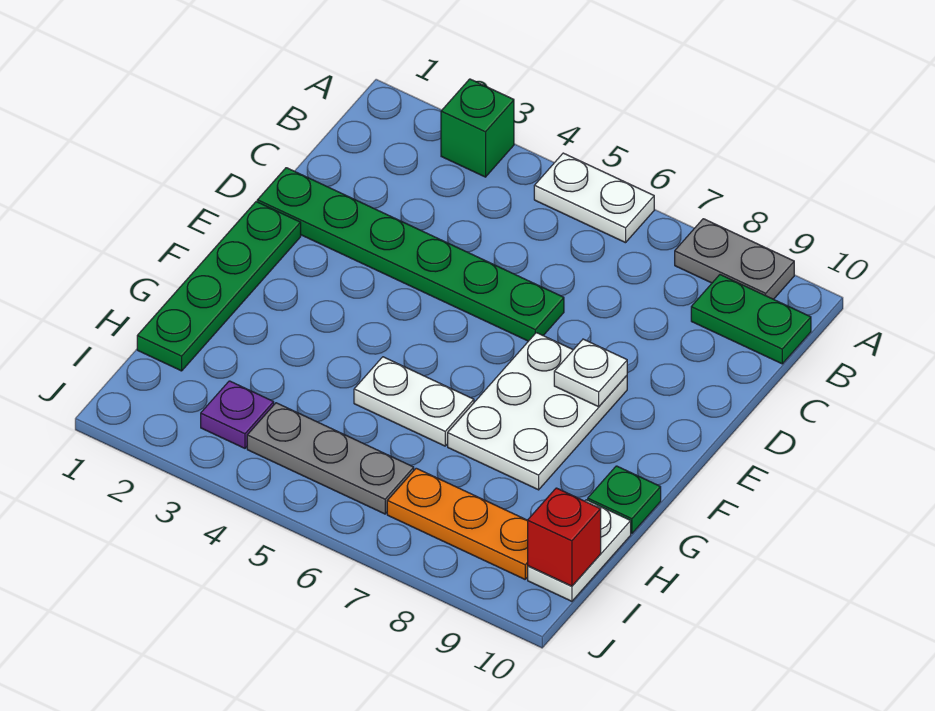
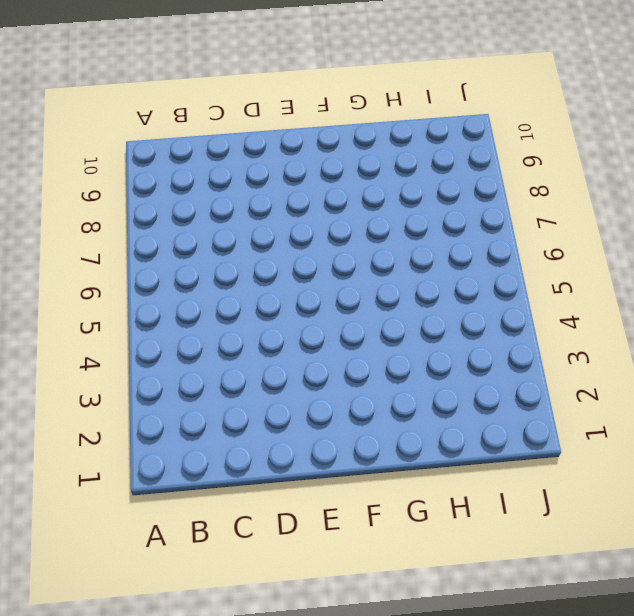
none -> green 1x1 brick [441,79,514,177]
none -> white 1x2 plate [534,153,654,243]
none -> grey 1x2 plate [675,219,794,299]

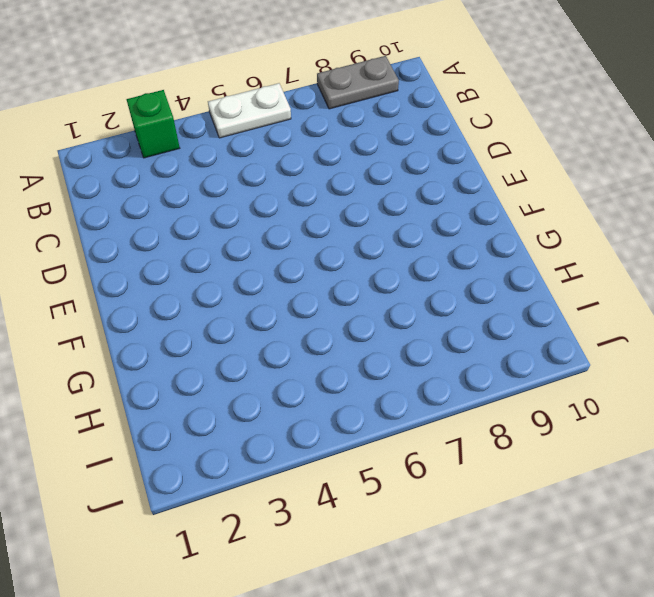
none -> green 1x2 plate [691,275,811,364]
none -> green 1x6 plate [257,168,564,341]
none -> green 1x4 plate [137,202,301,371]

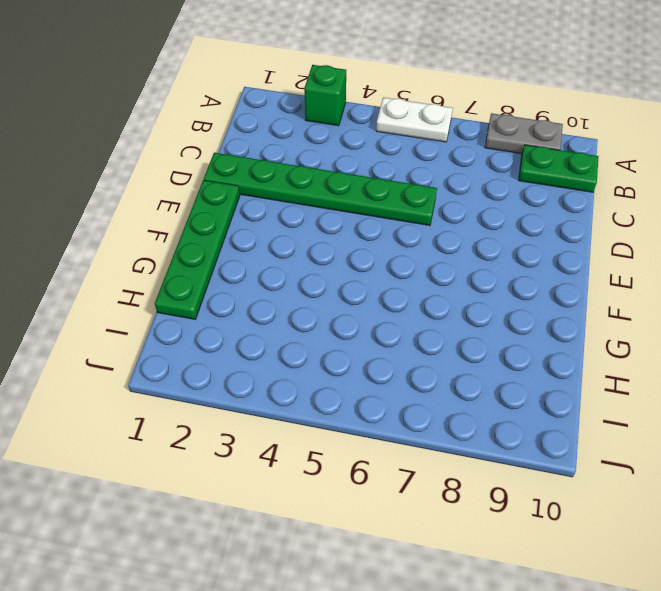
none -> white 2x3 plate [448,333,627,490]
none -> white 1x2 plate [354,357,474,446]
none -> green 1x1 plate [588,466,661,533]

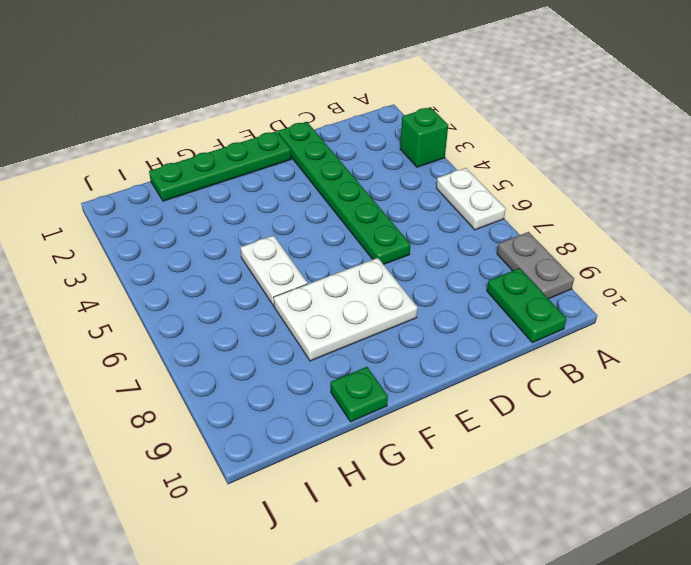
none -> white 1x2 plate [528,500,631,601]
none -> purple 1x1 plate [201,381,274,448]
none -> grey 1x3 plate [247,403,414,514]

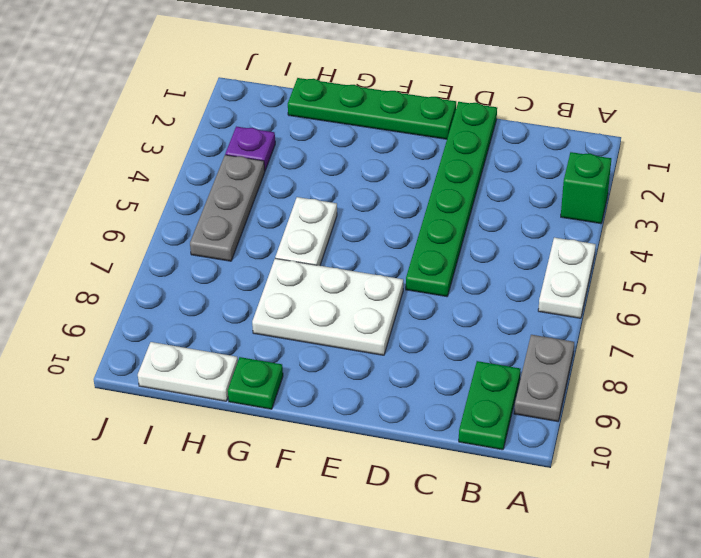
none -> orange 1x3 plate [387,468,528,579]
none -> white 1x1 plate [554,339,627,407]
none -> red 1x1 brick [528,488,601,586]

